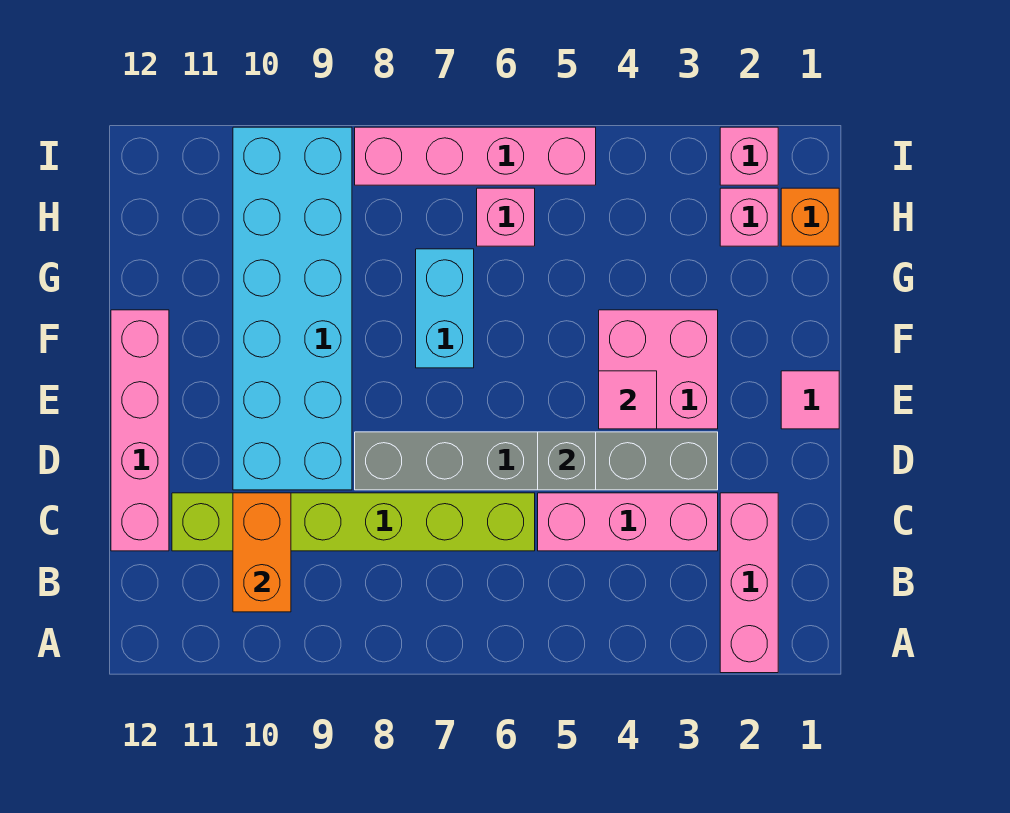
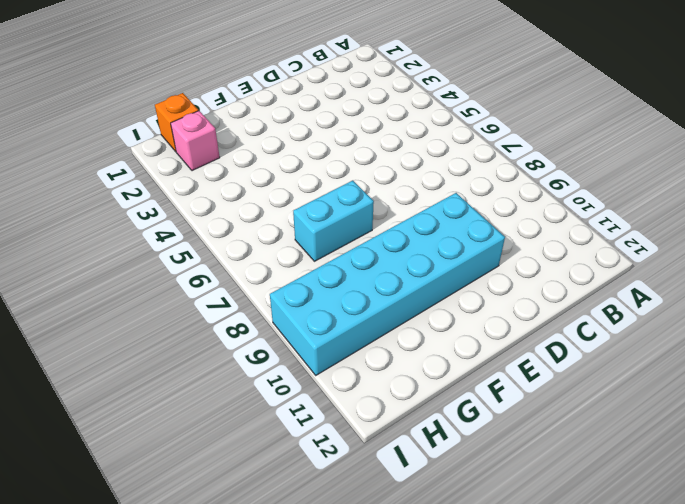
none -> pink 1x3 brick [720,493,778,673]
none -> pink 1x3 brick [538,493,718,551]
none -> lime 1x6 brick [172,493,535,551]

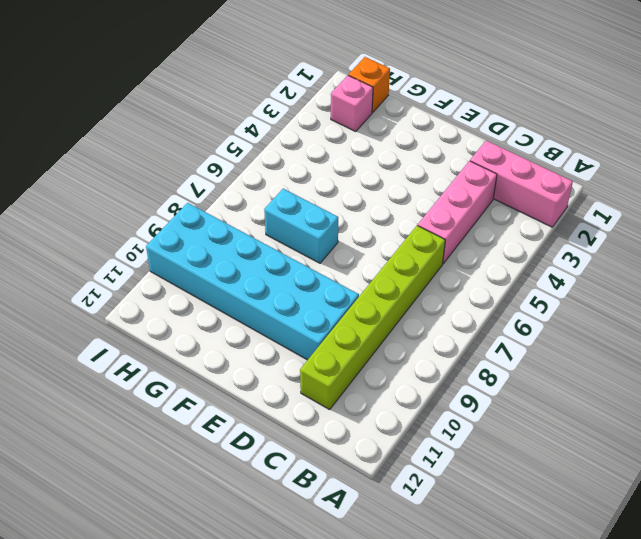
none -> pink 1x4 brick [111,310,169,551]
none -> grey 1x6 brick [355,432,718,490]
none -> pink 1x1 tile [781,371,839,429]

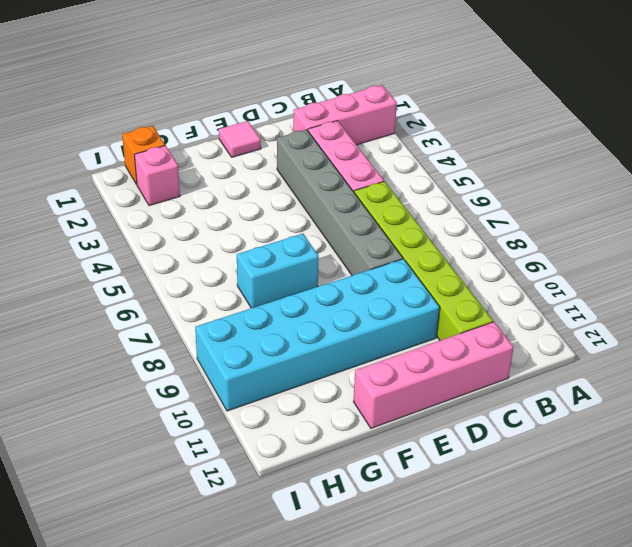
none -> pink 2x2 brick [599,310,718,429]
none -> pink 1x1 brick [477,188,535,246]
none -> pink 1x1 brick [720,127,778,185]

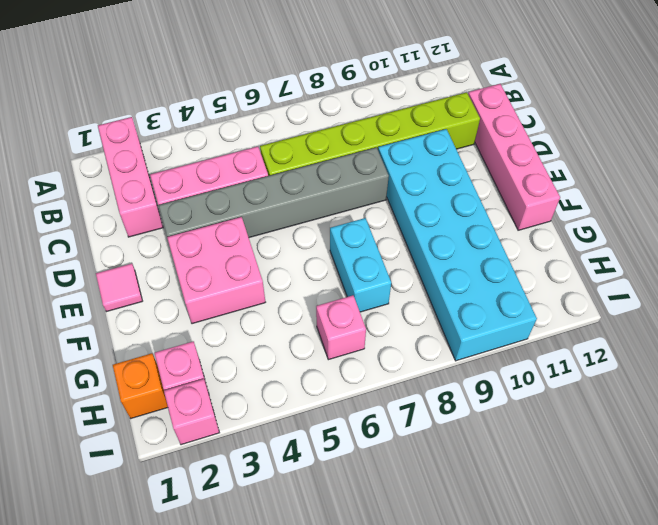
none -> pink 1x4 brick [355,127,596,185]
none -> orange 1x2 brick [233,493,291,612]
none -> grey 1x1 brick [538,432,596,490]

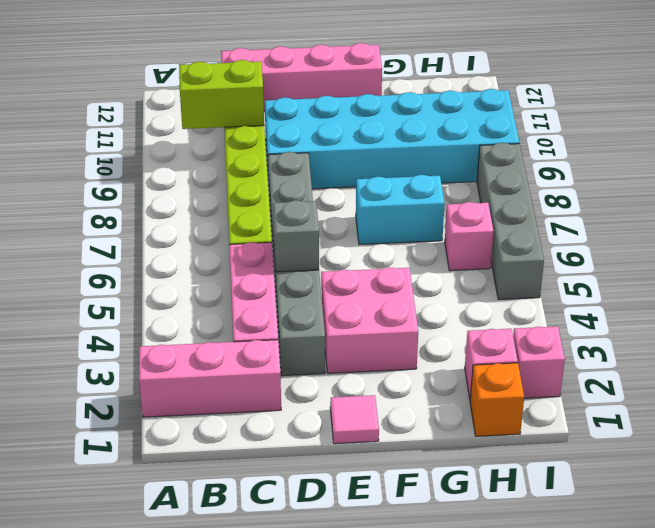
lime 1x2 brick [179,60,264,129] -> orange 1x2 brick [233,493,291,612]
grey 1x4 brick [477,143,544,300] -> pink 1x4 brick [355,127,596,185]
none -> pink 1x1 tile [599,371,657,429]

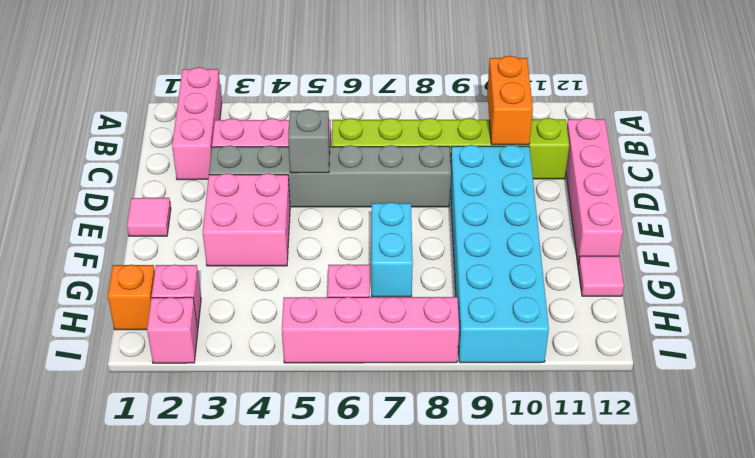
pink 1x1 tile [578,256,624,296] -> pink 1x1 tile moved to [599,371,657,429]

